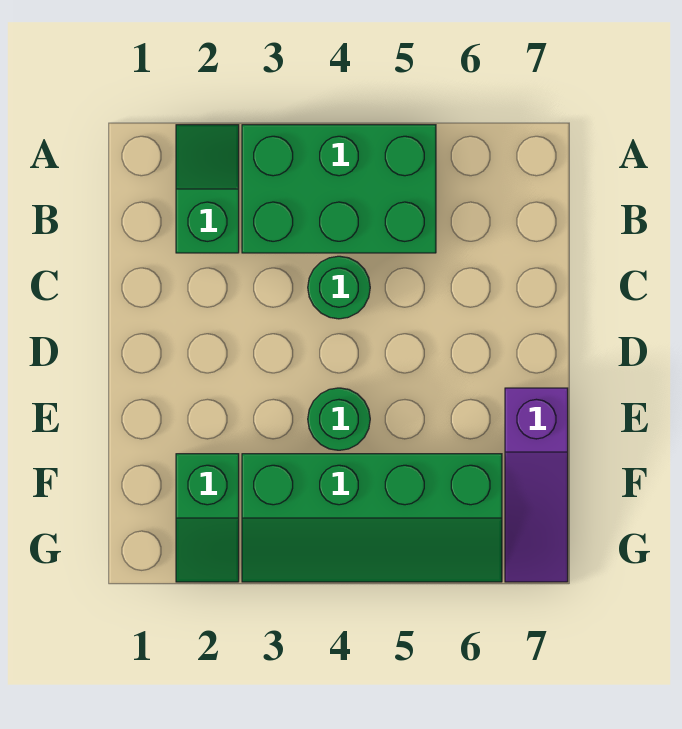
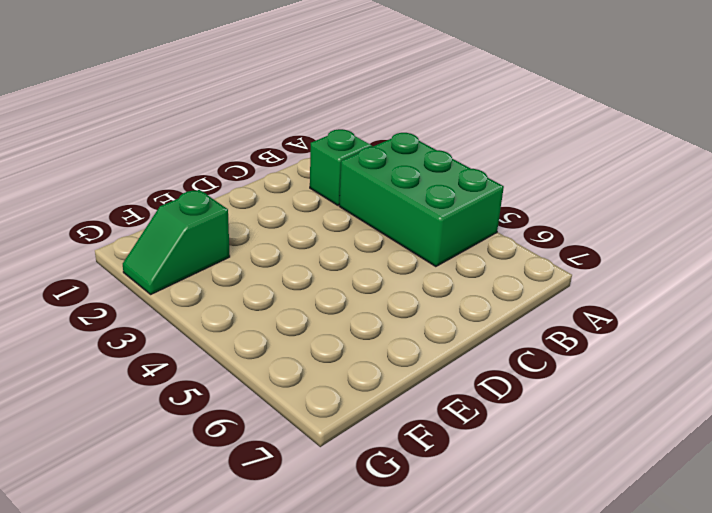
none -> green 1x1 round brick [308,256,370,319]
none -> green 1x1 round brick [308,388,370,450]

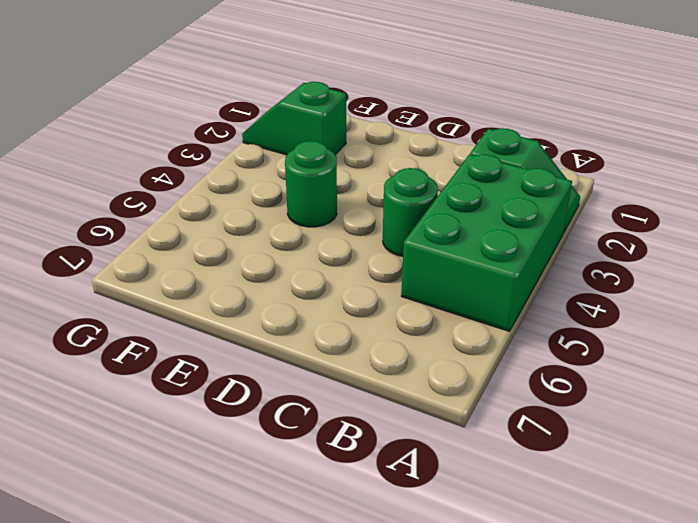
none -> purple 1x3 slope [505,388,568,582]
none -> green 2x4 slope [242,454,502,582]

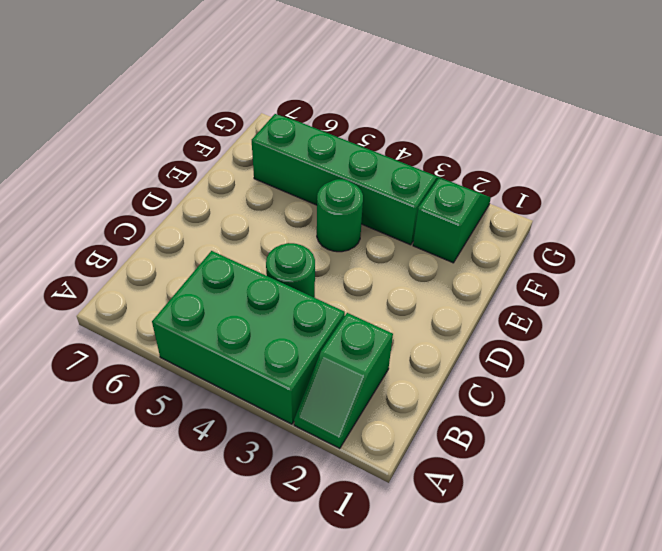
none -> purple 1x3 slope [505,388,568,582]

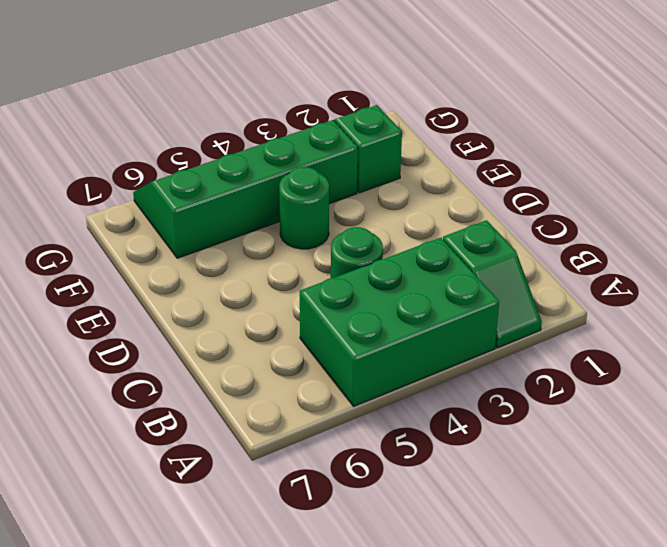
none -> purple 1x3 slope [505,388,568,582]

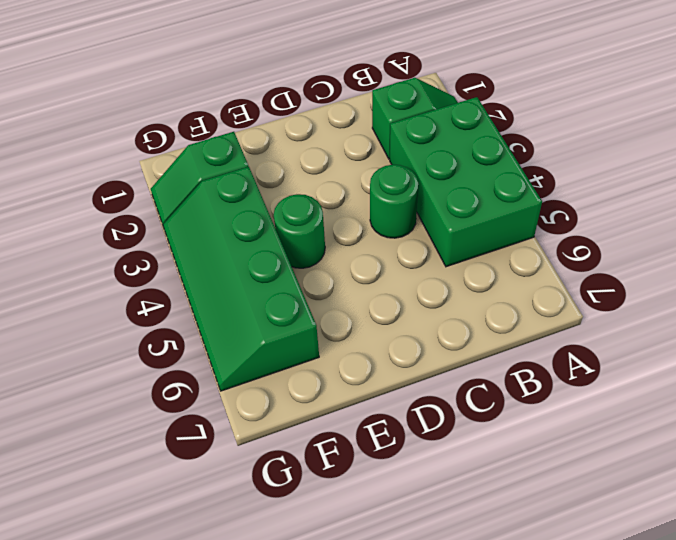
none -> purple 1x3 slope [505,388,568,582]

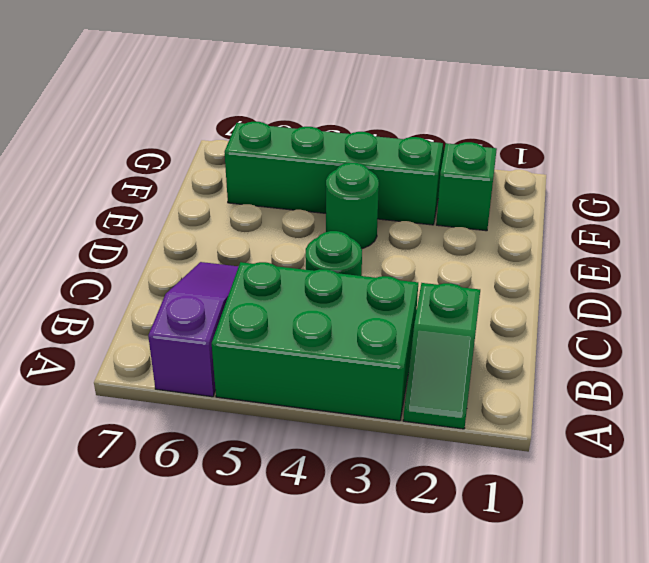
purple 1x3 slope [148,262,239,397] -> purple 1x3 slope moved to [505,388,568,582]

